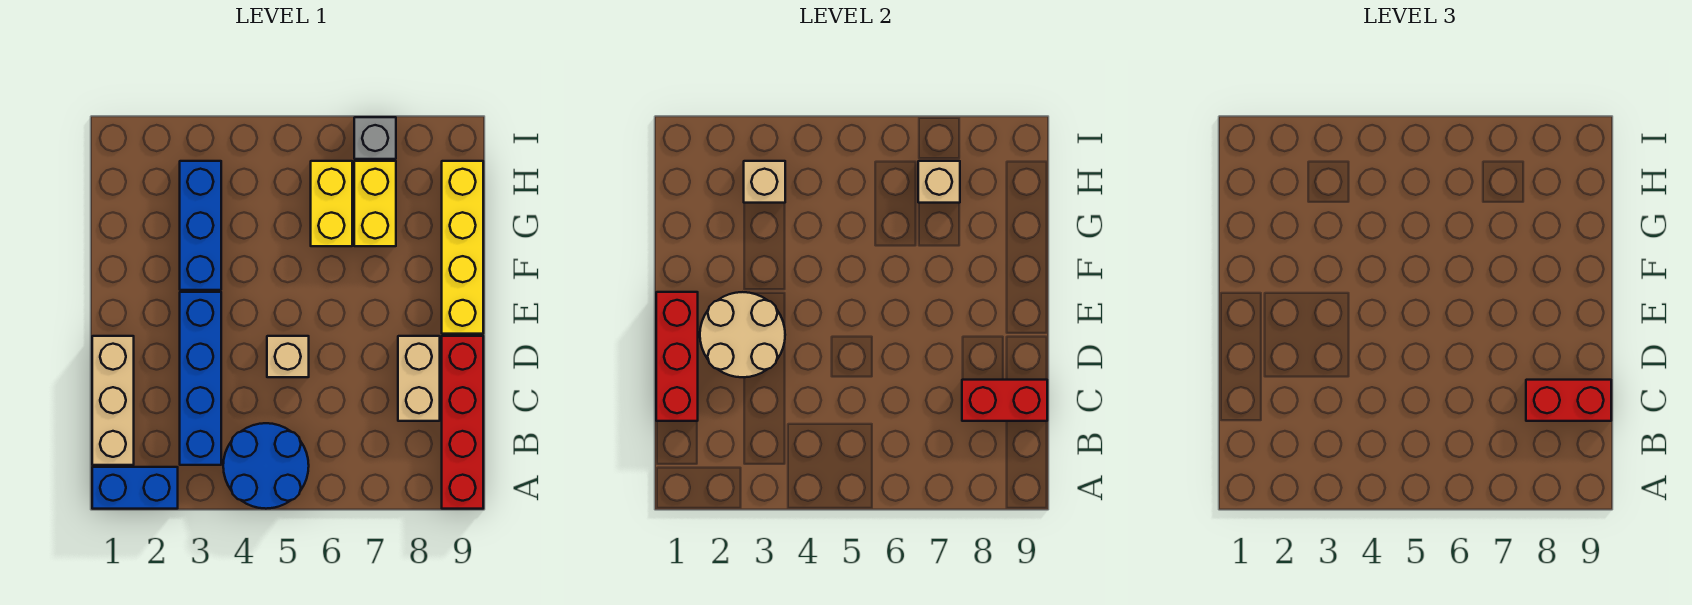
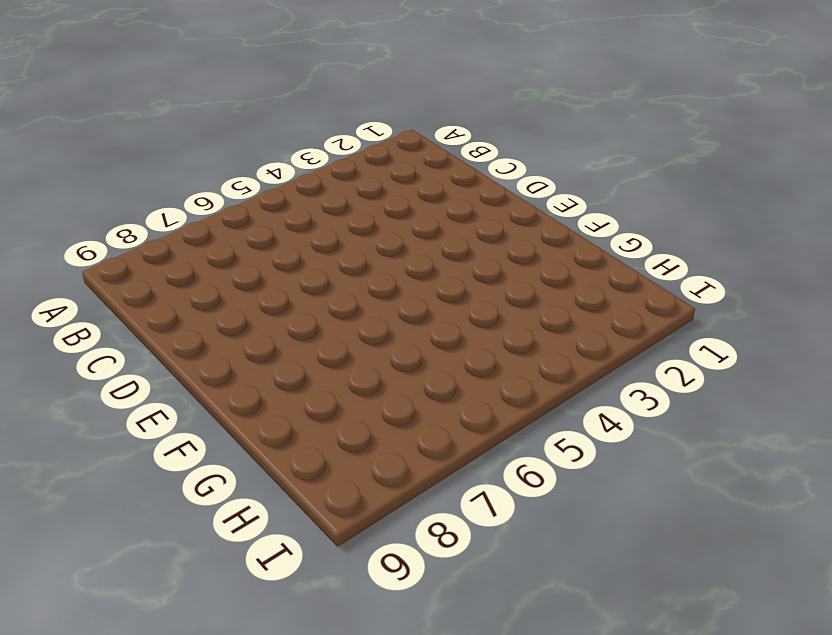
none -> blue 1x2 brick [92,467,178,509]
none -> blue 2x2 round brick [223,423,309,509]
none -> red 1x4 brick [442,336,483,509]

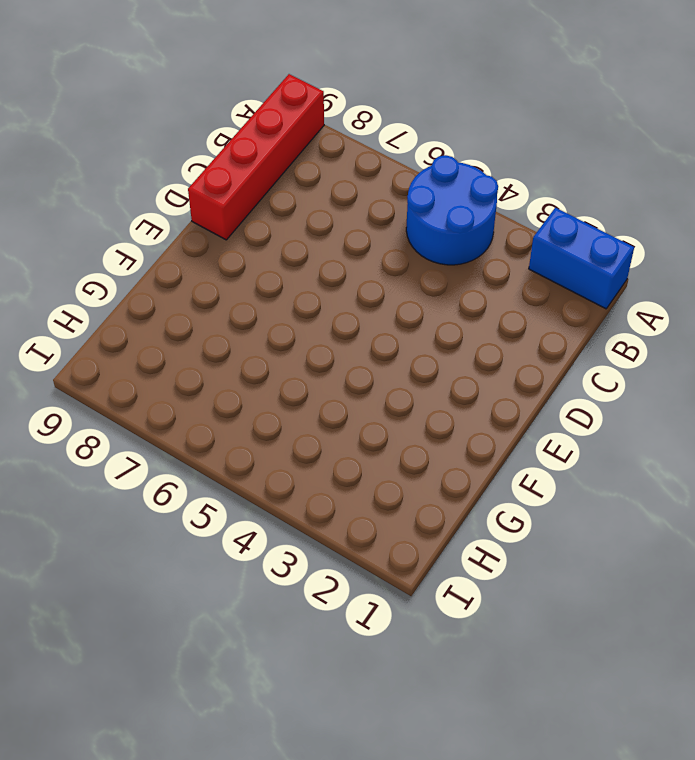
none -> tan 1x3 brick [92,336,134,465]
none -> blue 1x4 brick [180,292,221,465]
none -> tan 1x2 brick [398,336,440,421]

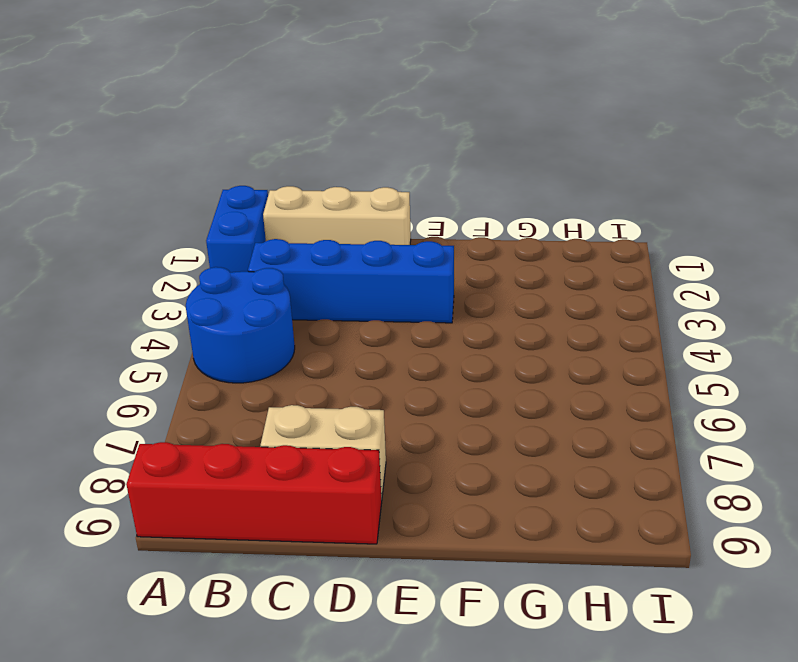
none -> tan 1x1 brick [267,336,309,377]
none -> yellow 1x4 brick [442,161,483,334]
none -> blue 1x3 brick [180,161,221,290]

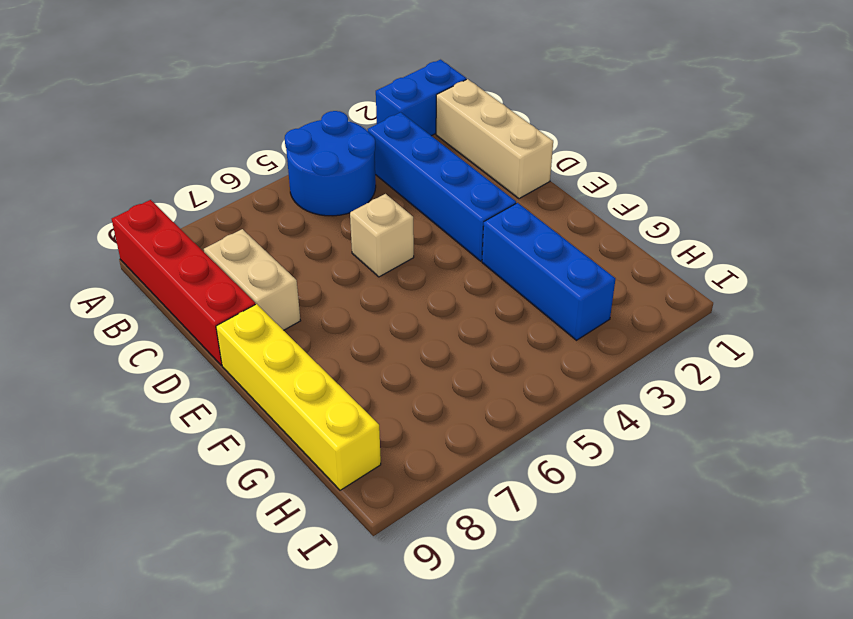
none -> yellow 1x2 brick [311,161,352,246]
none -> yellow 1x2 brick [354,161,396,246]
none -> grey 1x1 brick [354,117,396,159]

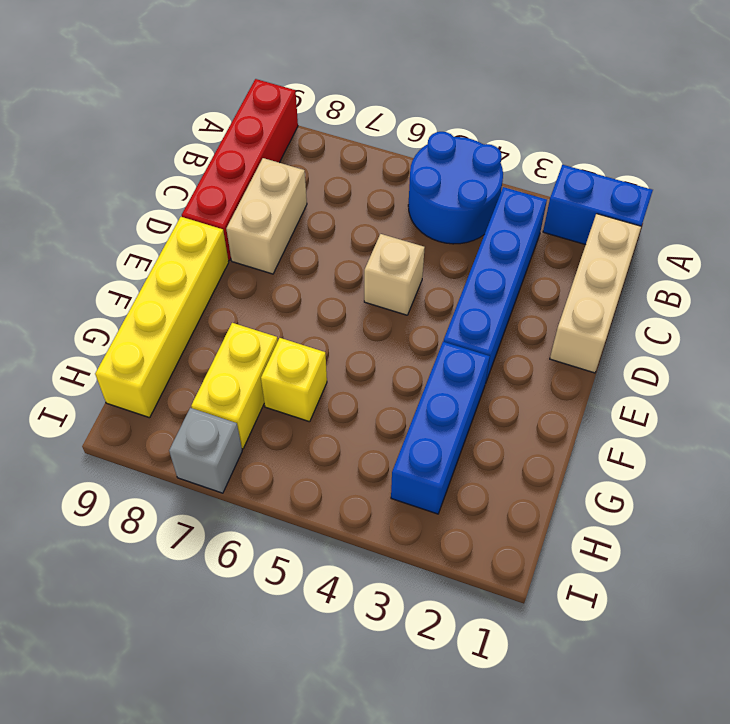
yellow 1x1 brick [261,338,327,422] -> yellow 1x2 brick [311,161,352,246]
none -> red 1x3 brick [656,292,698,421]
none -> red 1x2 brick [962,380,1047,421]
none -> tan 2x2 round brick [700,292,785,377]

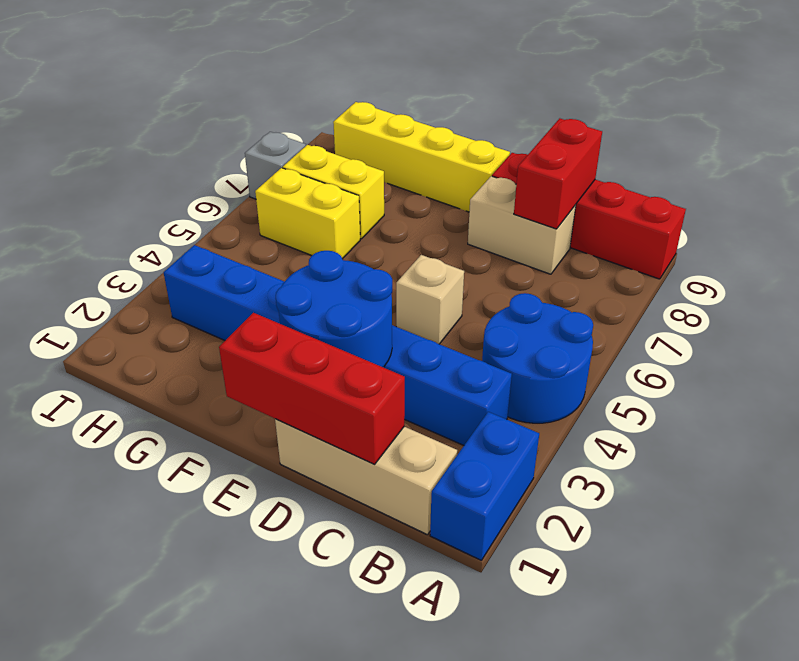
blue 2x2 round brick [276,251,392,367] -> tan 2x2 round brick [700,292,785,377]
none -> tan 1x1 brick [744,161,785,203]
none -> tan 1x1 brick [918,161,960,203]
none -> red 1x2 brick [1526,380,1611,421]

